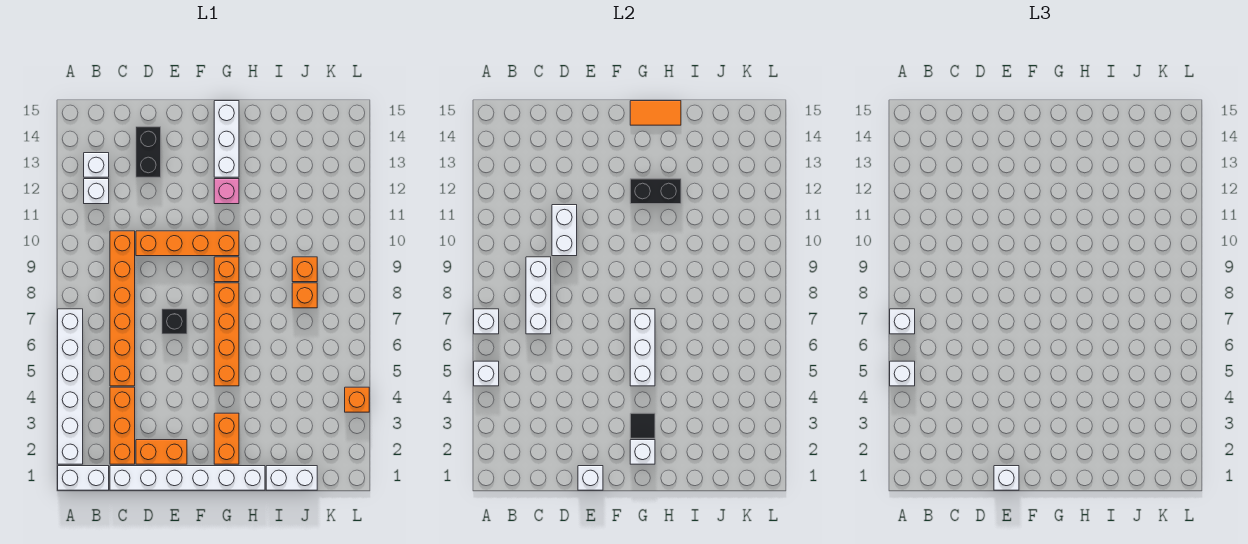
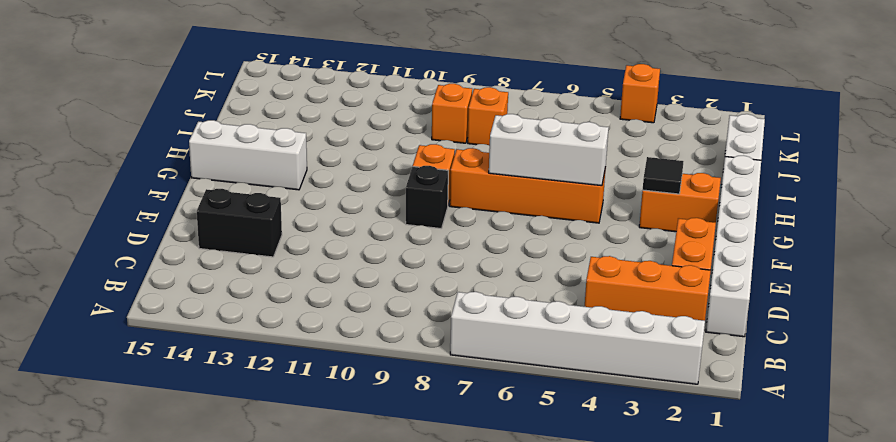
black 1x1 brick [406,166,448,228] -> black 1x1 brick moved to [162,309,187,334]
none -> white 1x2 brick [58,466,109,490]
none -> white 1x1 brick [84,179,109,204]
none -> white 1x1 brick [84,153,109,177]
none -> orange 1x6 brick [110,231,135,386]

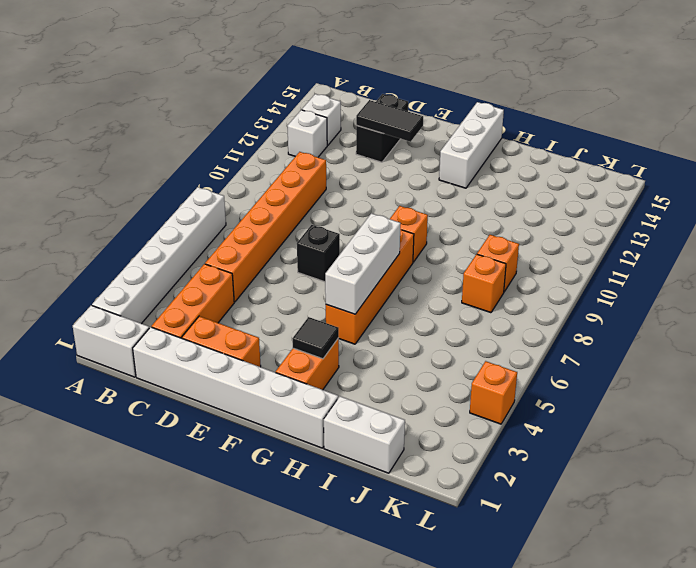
black 1x2 tile [356,100,423,142] -> none
none -> orange 1x4 brick [136,231,239,256]
none -> pink 1x1 brick [214,179,239,204]
none -> white 1x1 brick [474,361,499,386]
none -> white 1x1 brick [474,309,499,334]

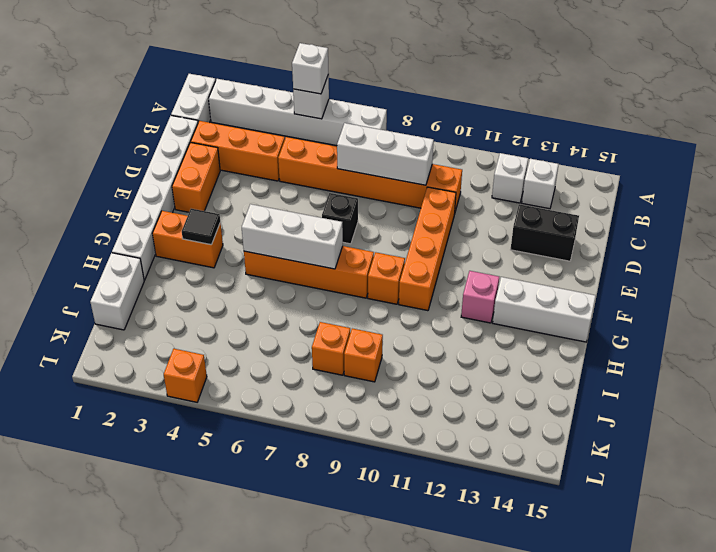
none -> white 1x1 brick [474,309,499,334]
none -> white 1x2 brick [552,205,577,256]
none -> white 1x1 brick [578,466,603,490]
none -> white 1x1 brick [630,440,655,464]

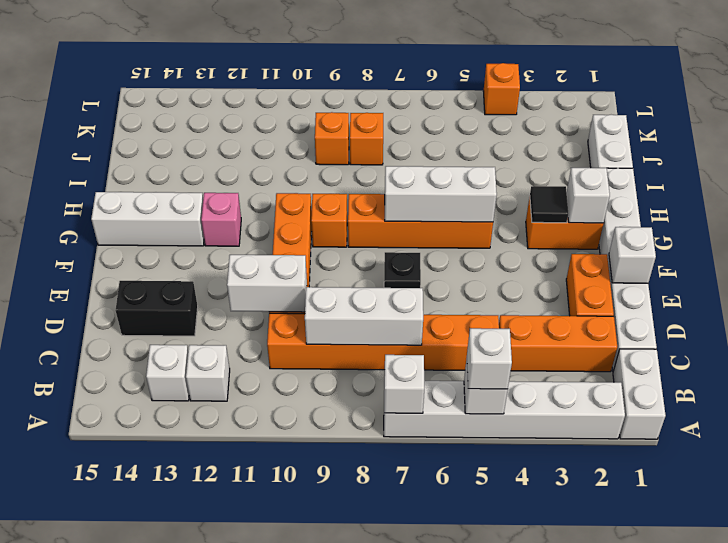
none -> black 1x2 brick [630,179,681,204]
none -> orange 1x2 tile [630,101,681,125]
none -> white 1x1 brick [890,309,915,334]
none -> white 1x1 brick [994,466,1019,490]

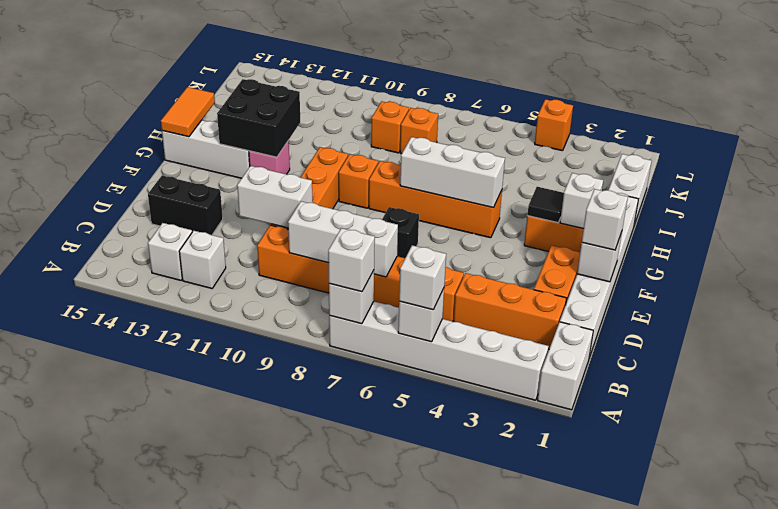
black 2x2 brick [217,79,300,157] -> black 1x2 brick [630,179,681,204]

